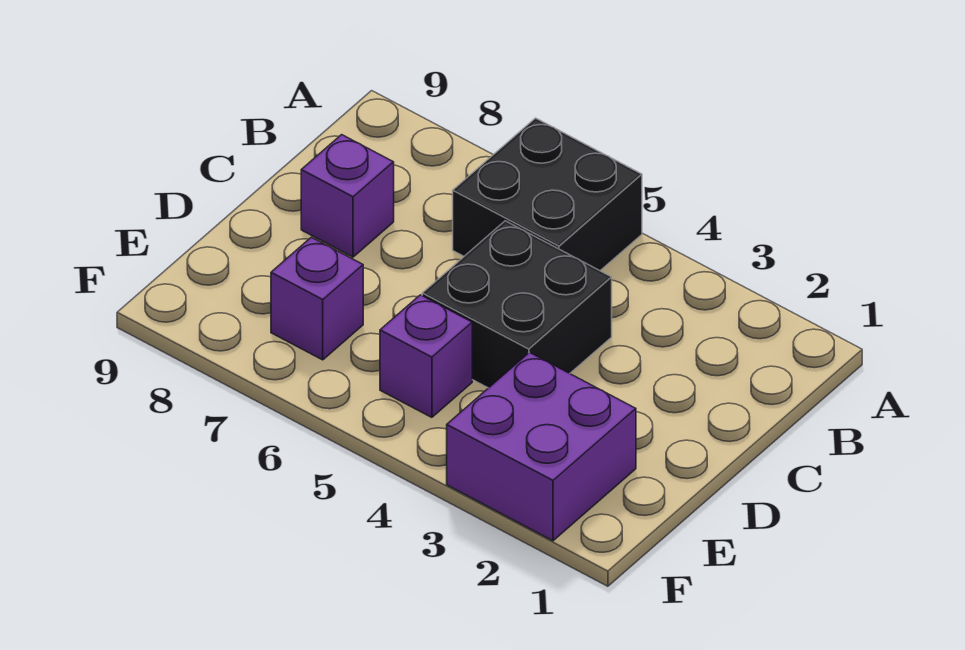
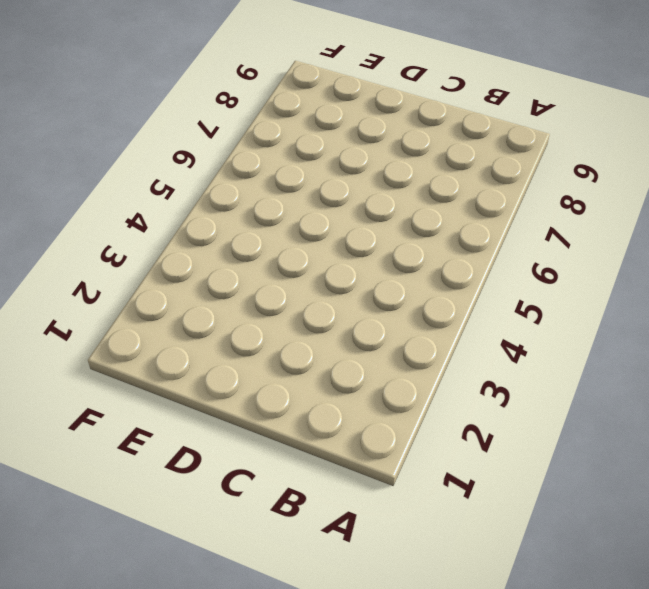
none -> black 2x2 brick [453,118,642,271]
none -> black 2x2 brick [422,221,612,388]

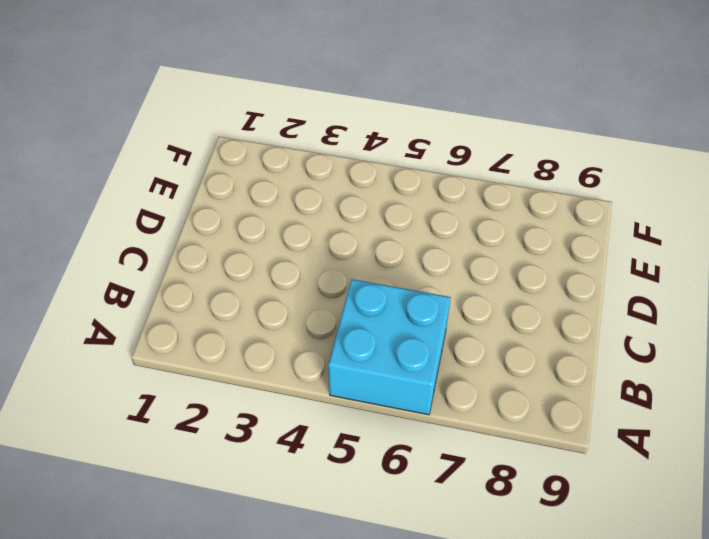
cyan 2x2 brick [328,279,451,415] -> black 2x2 brick [453,118,642,271]
none -> black 2x2 brick [422,221,612,388]
none -> purple 1x1 brick [301,135,394,257]

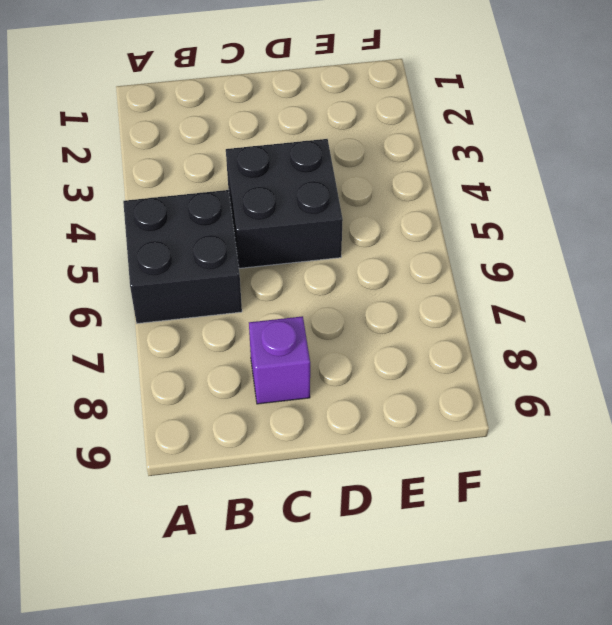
none -> purple 2x2 brick [447,353,636,541]
none -> purple 1x1 brick [380,295,472,417]

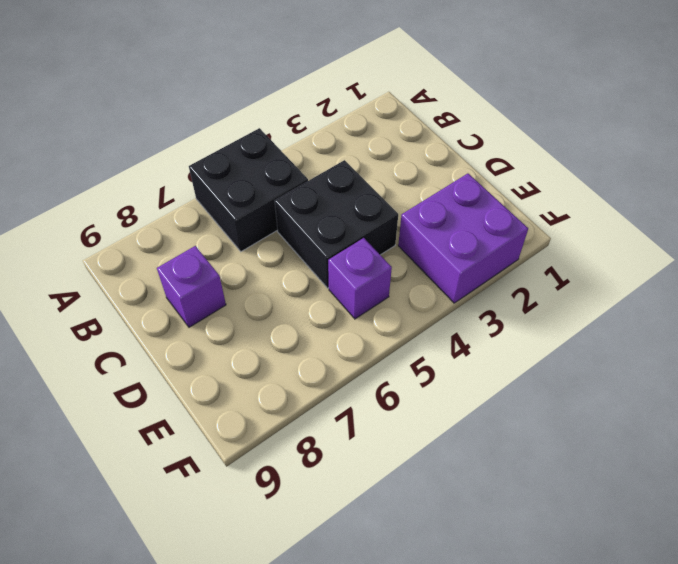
none -> purple 1x1 brick [271,237,363,360]

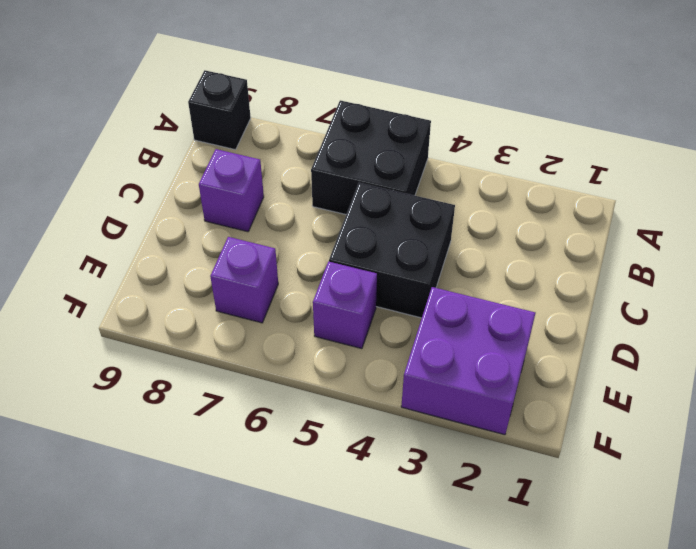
black 1x1 brick [188,70,251,150] -> none

